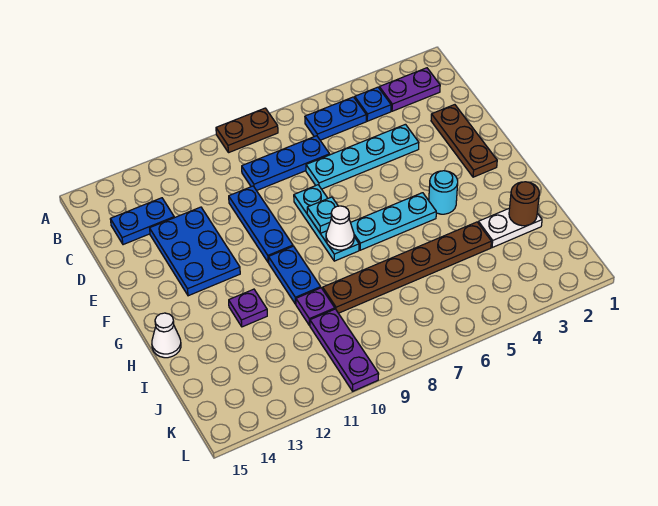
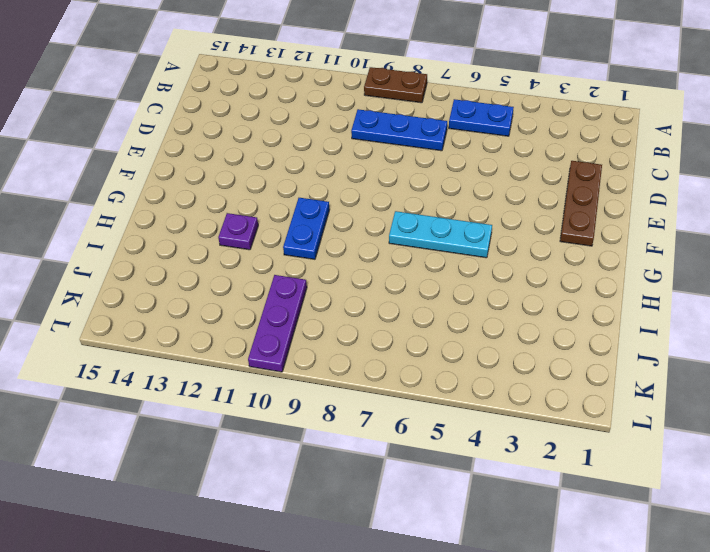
none -> purple 1x2 plate [379,68,440,111]
none -> blue 1x1 plate [355,87,391,121]
none -> blue 1x2 plate [110,198,174,245]

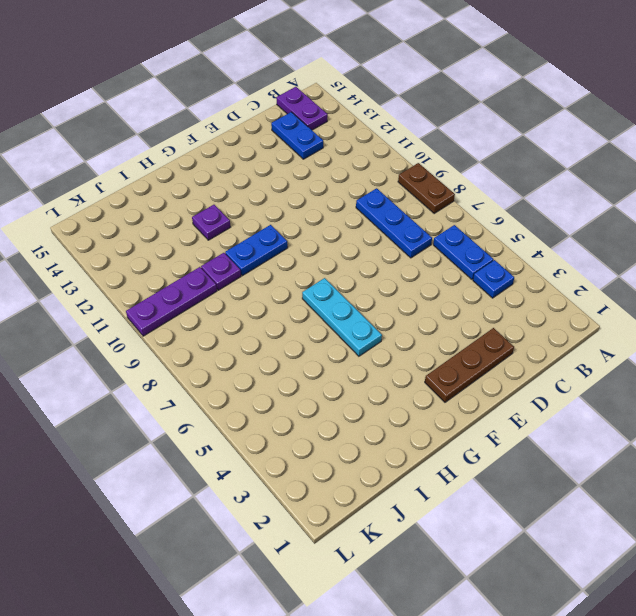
purple 1x2 plate [276,87,328,130] -> purple 1x2 plate moved to [379,68,440,111]
none -> cyan 1x4 plate [306,124,419,189]
none -> blue 1x3 plate [229,186,293,262]
none -> blue 2x3 plate [150,207,240,296]

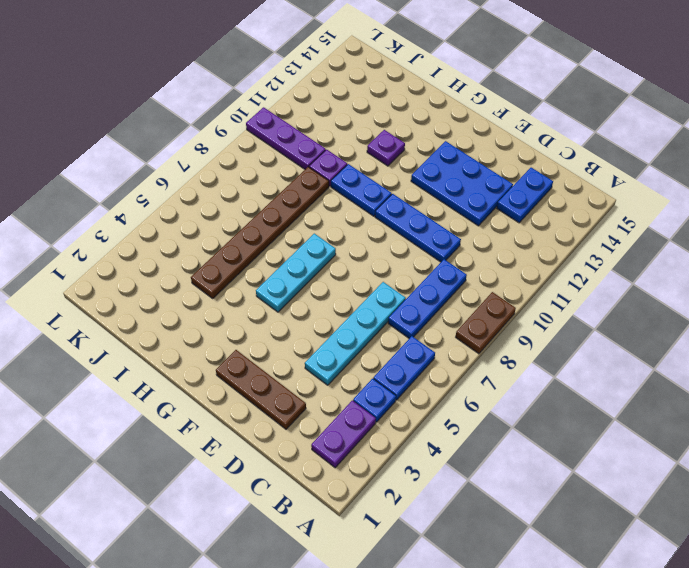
none -> cyan 1x3 plate [294,185,359,261]
none -> cyan 1x1 round brick [429,171,458,214]
none -> white 1x1 cone [152,313,181,358]

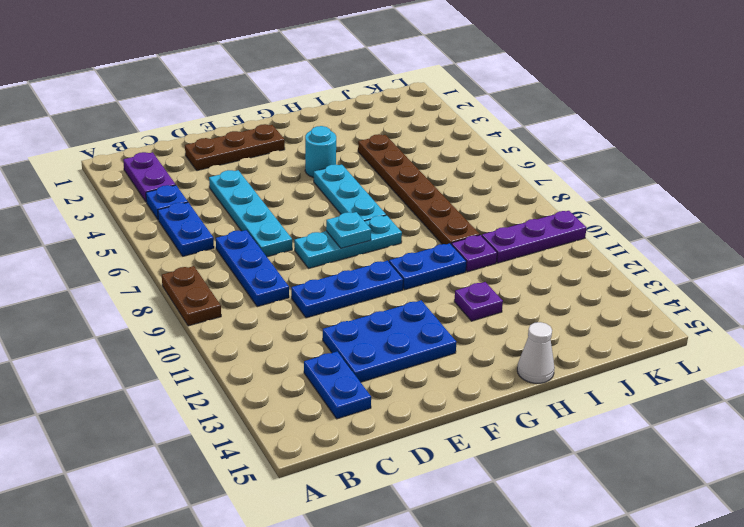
none -> white 1x2 plate [478,209,542,248]
none -> white 1x1 cone [326,206,354,250]
none -> brown 1x1 round brick [509,182,539,226]

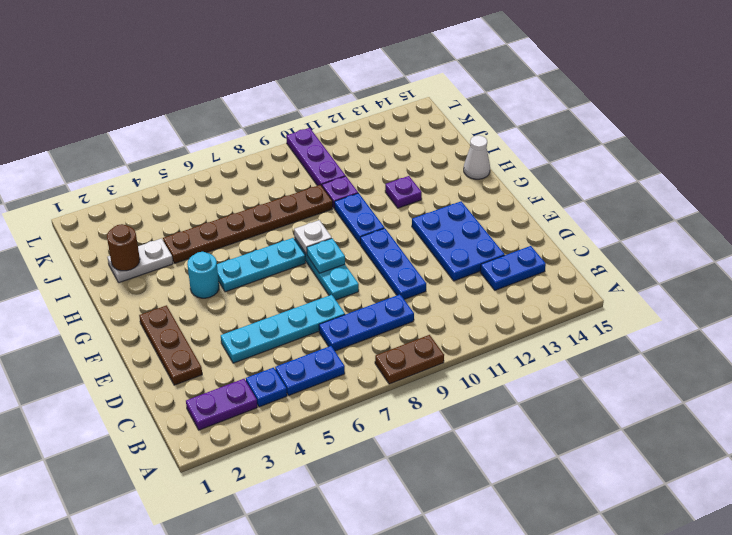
white 1x1 plate [294,220,332,254] -> white 1x1 cone [326,206,354,250]

